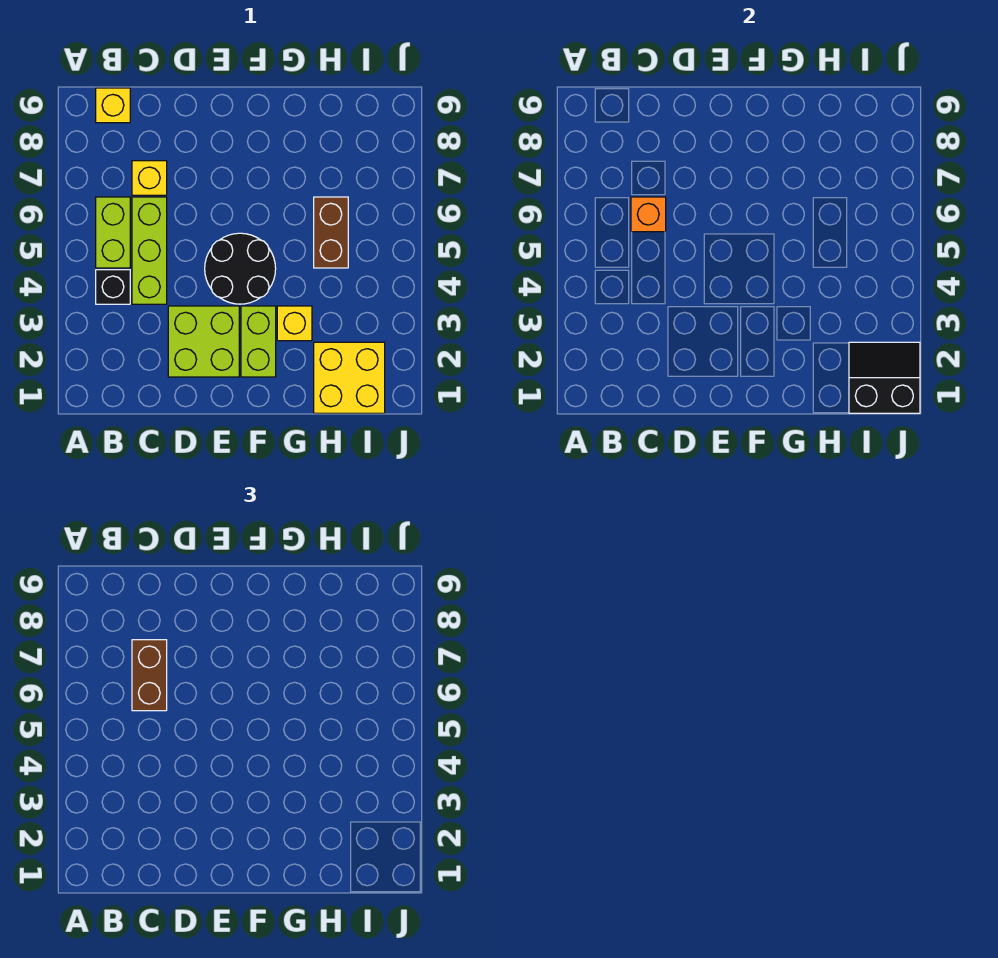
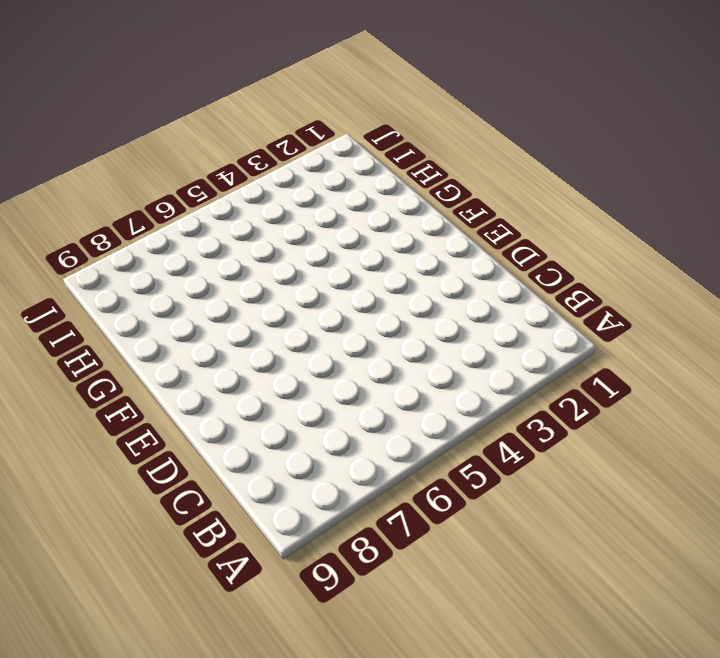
none -> black 1x1 brick [96,270,130,304]
none -> lime 1x2 brick [96,197,130,268]
none -> yellow 1x1 brick [96,88,130,123]

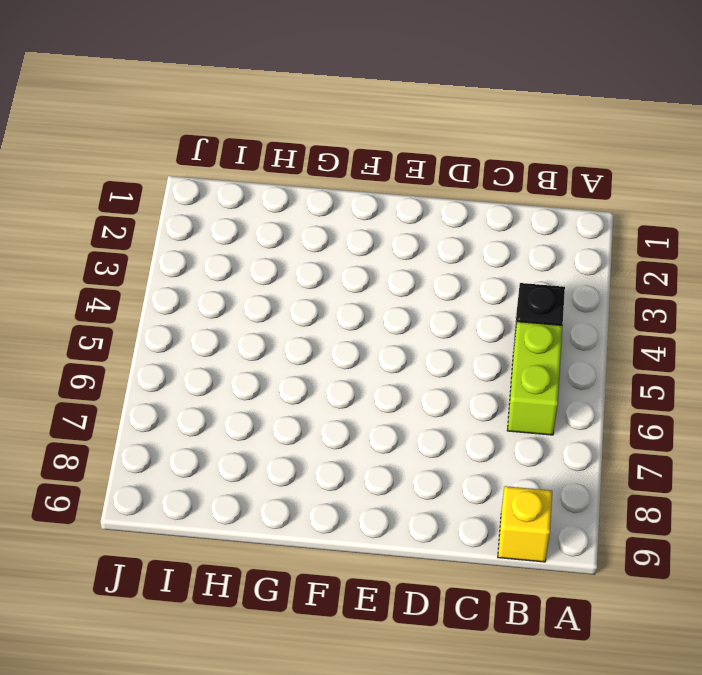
none -> lime 1x3 brick [132,197,167,304]
none -> yellow 1x1 brick [132,161,167,195]
none -> lime 2x2 brick [168,306,239,377]

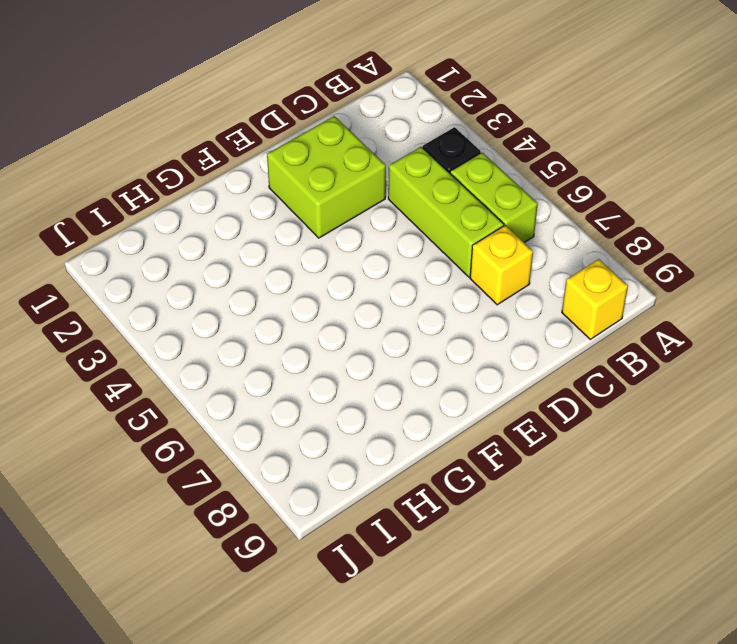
none -> black 2x2 round brick [205,233,276,304]
none -> lime 1x2 brick [241,306,276,377]
none -> yellow 1x1 brick [277,306,312,341]

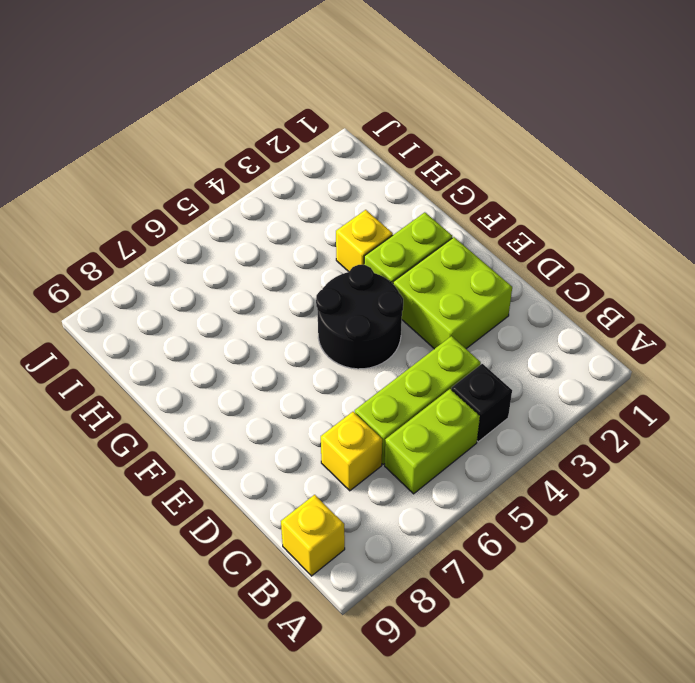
none -> yellow 2x2 brick [314,342,385,413]
none -> brown 1x2 brick [314,197,348,268]
none -> orange 1x1 brick [631,197,666,232]

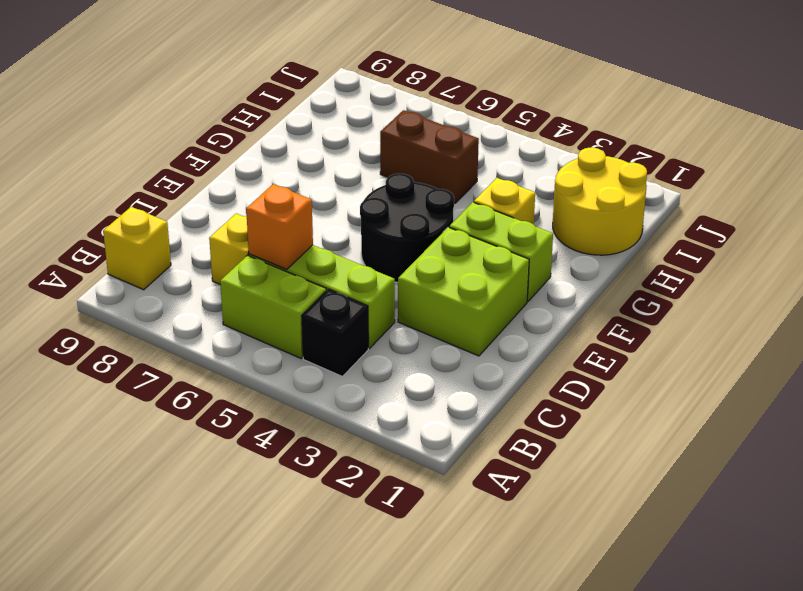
yellow 2x2 round brick [553,148,647,255] -> yellow 2x2 brick [314,342,385,413]
none -> black 2x2 slope [849,342,920,413]
none -> brown 1x2 brick [132,640,167,711]

